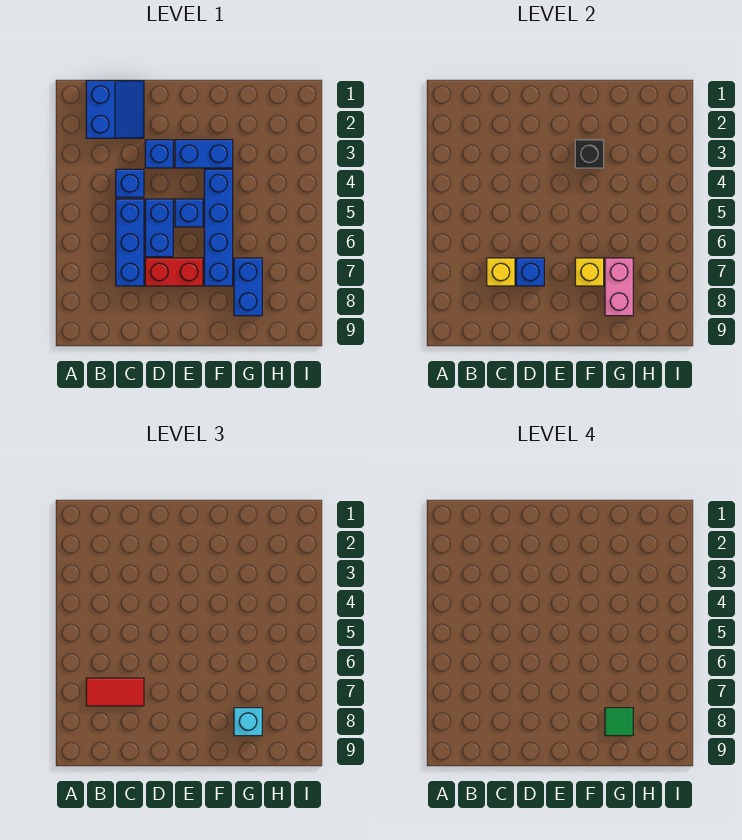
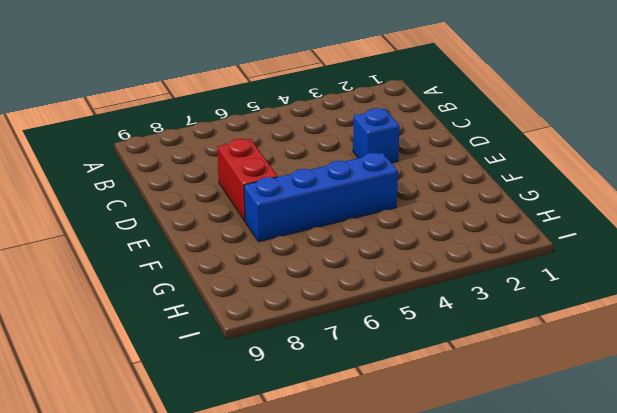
none -> blue 2x2 slope [86,81,144,138]
none -> blue 1x1 brick [116,169,144,197]
none -> blue 1x3 brick [116,199,144,286]

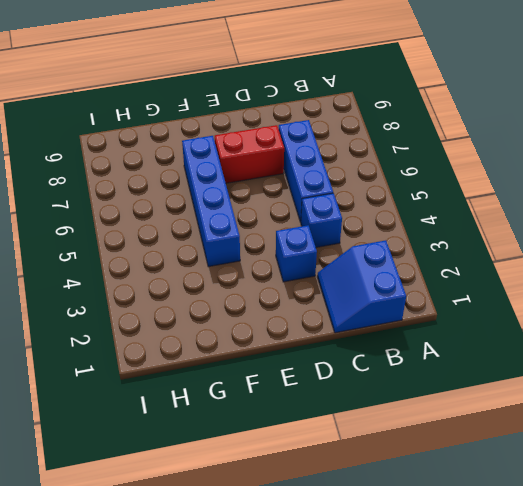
none -> blue 1x2 brick [145,199,173,257]
none -> blue 1x2 brick [175,140,233,168]
none -> blue 1x1 brick [175,199,203,227]

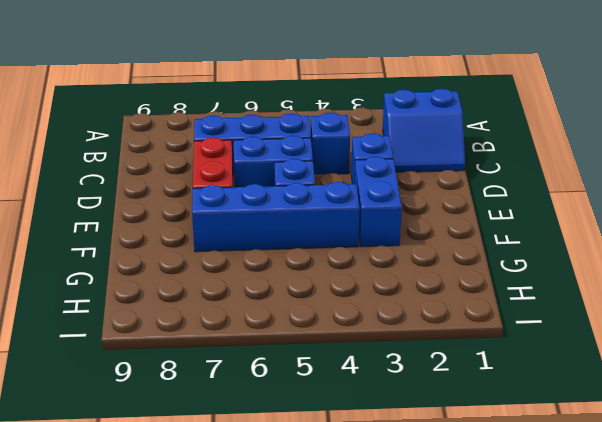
none -> blue 1x2 brick [234,258,262,316]
none -> yellow 1x1 brick [487,258,515,286]
none -> blue 1x1 brick [516,258,544,286]

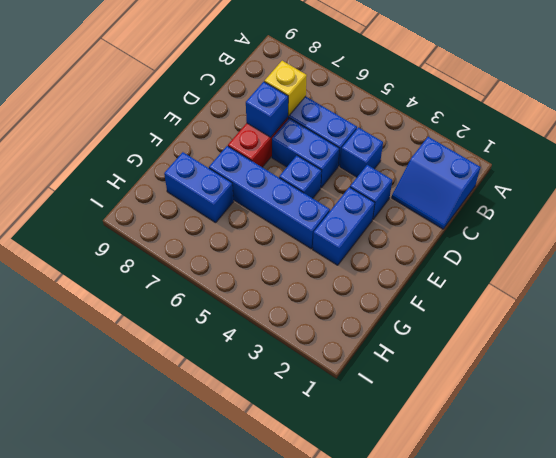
none -> black 1x1 brick [575,140,604,168]
none -> yellow 1x1 brick [575,258,604,286]
none -> pink 1x2 brick [605,258,633,316]

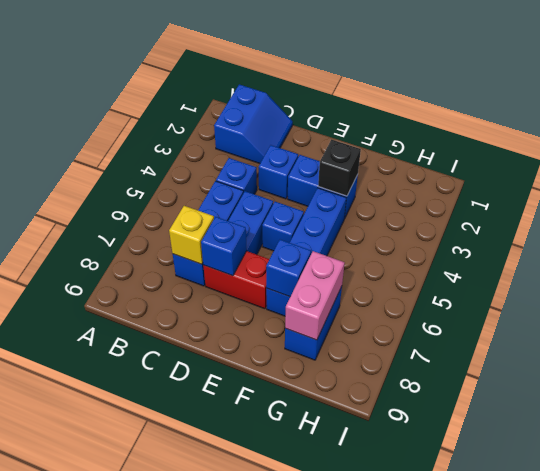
blue 1x1 brick [266,240,311,297] -> yellow 1x1 brick [575,258,604,286]
none -> red 1x2 tile [86,678,144,706]
none -> cyan 1x1 brick [234,708,262,736]
none -> green 1x1 tile [605,708,633,736]

